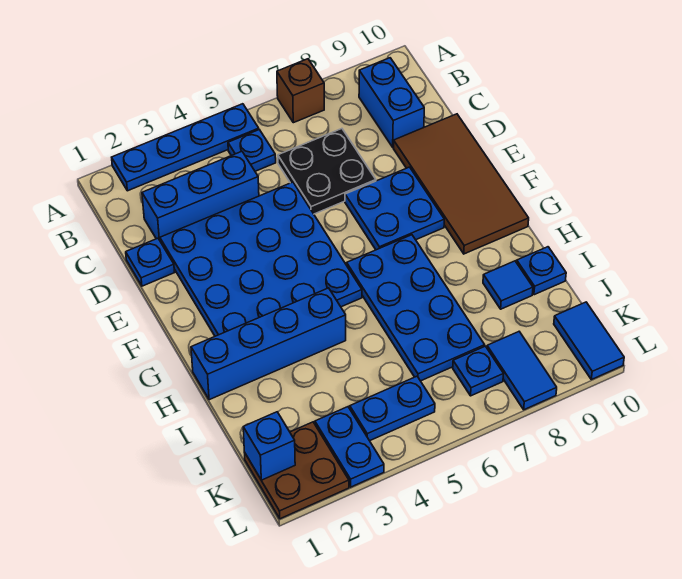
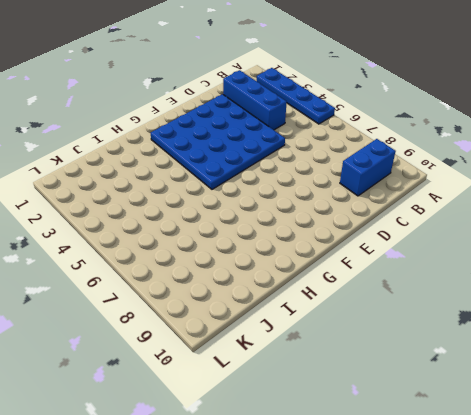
none -> brown 1x1 brick [277,59,324,123]
none -> blue 1x1 plate [228,130,276,171]
none -> black 2x2 plate [278,129,376,214]

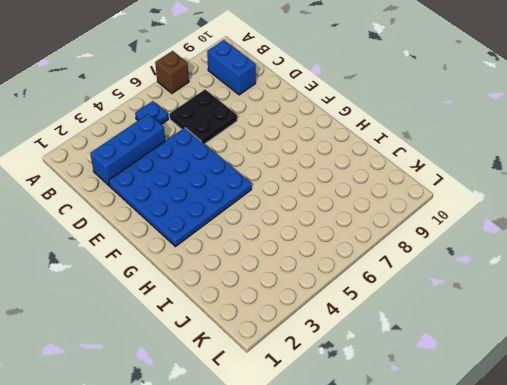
none -> blue 1x4 plate [112,104,259,191]
none -> blue 1x1 plate [126,238,175,286]
none -> brown 2x4 tile [393,114,529,254]

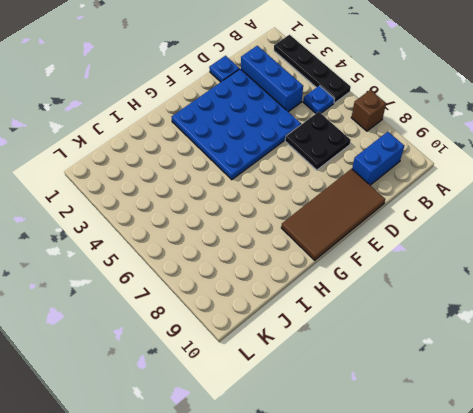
black 1x4 plate [274,35,351,103] -> blue 1x4 plate [112,104,259,191]
none -> blue 2x2 plate [345,167,444,250]
none -> blue 2x4 plate [347,235,485,381]
none -> blue 1x4 brick [191,288,346,400]

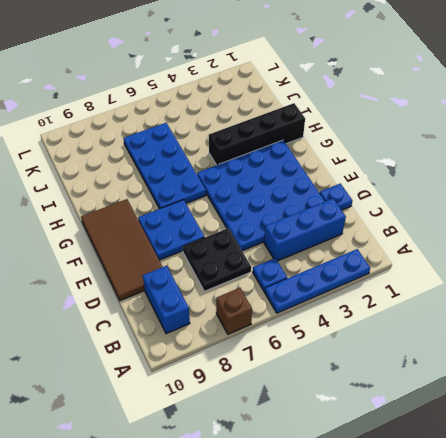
black 1x4 brick [209,103,305,165] -> blue 1x4 brick [191,288,346,400]
none -> blue 1x1 tile [483,261,533,309]
none -> blue 1x1 plate [517,247,566,295]
none -> brown 2x2 plate [244,422,349,519]

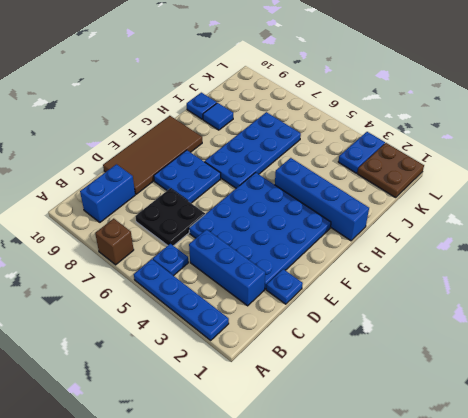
none -> blue 1x2 plate [350,376,435,441]
none -> blue 1x1 plate [453,346,503,396]
none -> blue 1x2 tile [487,332,557,410]

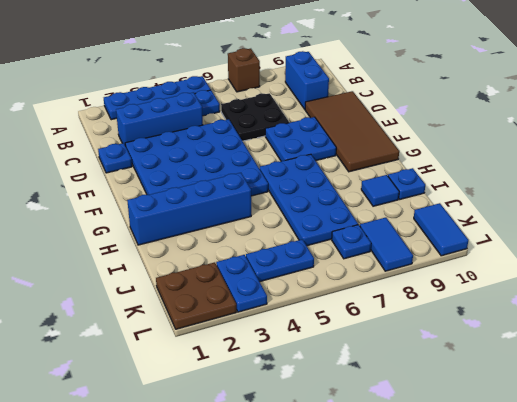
none -> blue 1x1 brick [243,412,295,480]

